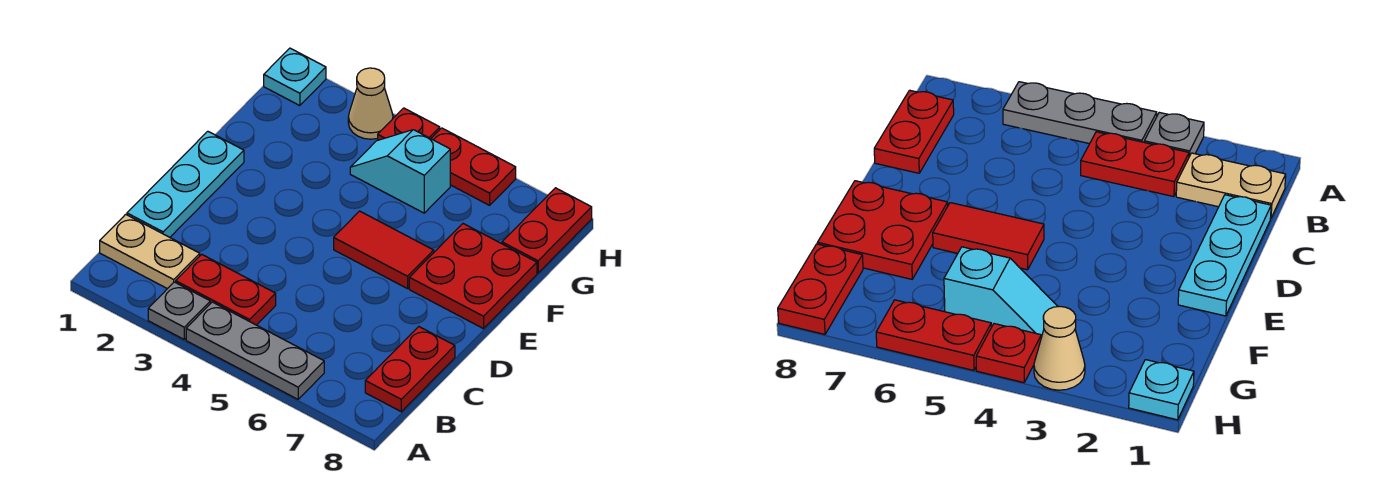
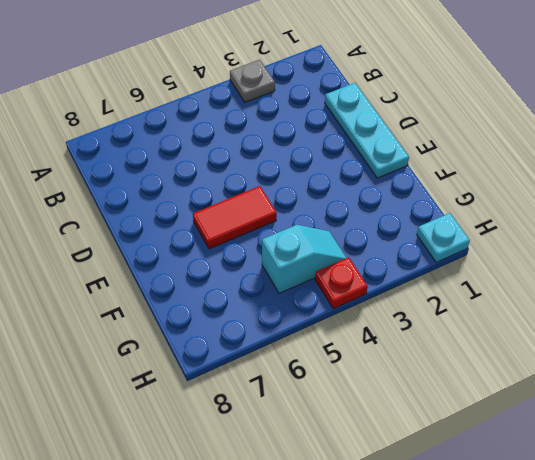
none -> grey 1x3 plate [186,302,324,399]
none -> tan 1x2 plate [100,214,200,289]
none -> red 1x2 plate [176,254,276,325]

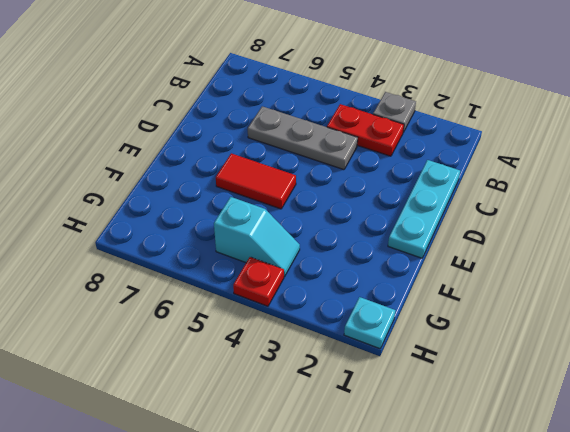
grey 1x3 plate [248,106,358,170] -> grey 1x3 plate moved to [186,302,324,399]
none -> tan 1x2 plate [100,214,200,289]
none -> red 1x2 plate [365,327,455,412]
none -> red 2x2 plate [409,224,537,329]

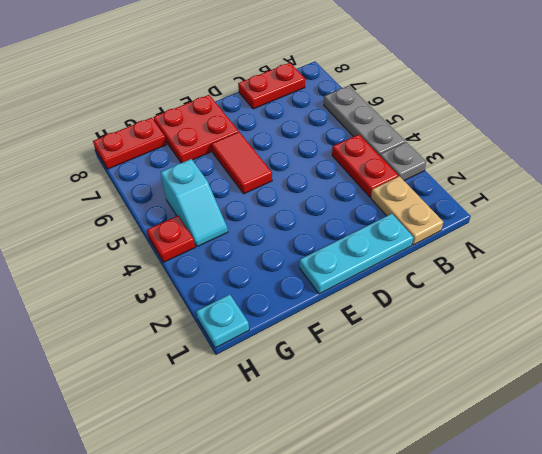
none -> tan 1x1 cone [348,68,393,139]
none -> red 1x2 plate [431,128,516,205]

